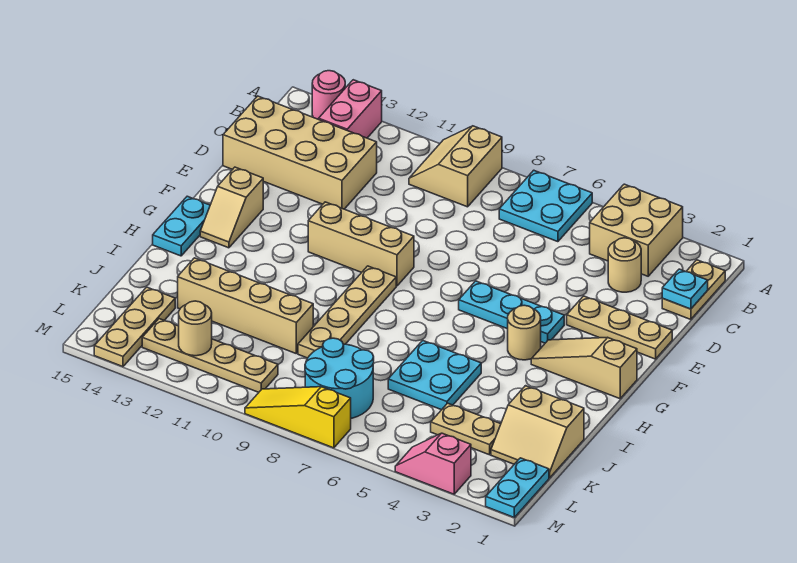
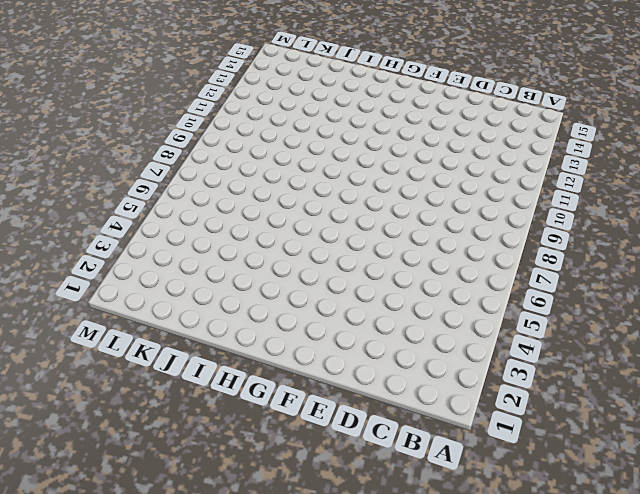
none -> tan 2x2 brick [590,184,683,276]
none -> cyan 2x2 plate [499,170,592,242]
none -> tan 2x2 slope [409,126,502,207]

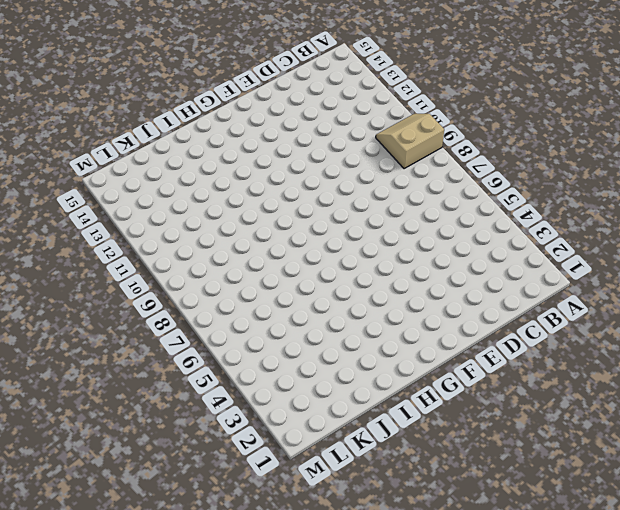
none -> tan 2x2 brick [590,184,683,276]
none -> cyan 2x2 plate [499,170,592,242]
none -> pink 1x2 brick [319,80,382,138]

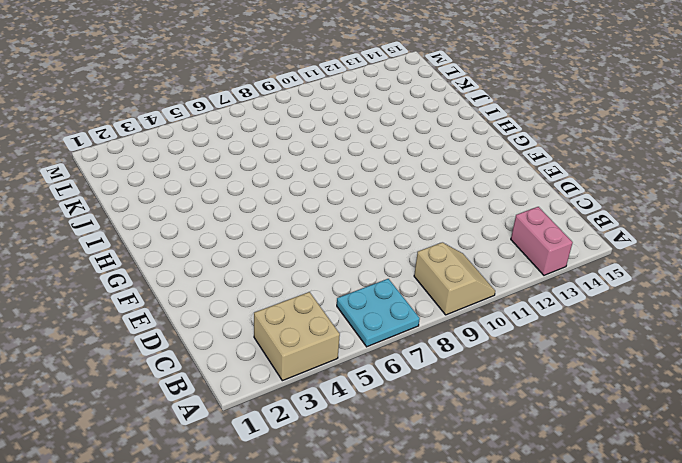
none -> pink 1x1 round brick [312,71,345,119]
none -> tan 1x2 plate [662,260,725,320]
none -> tan 1x1 round brick [608,238,641,292]

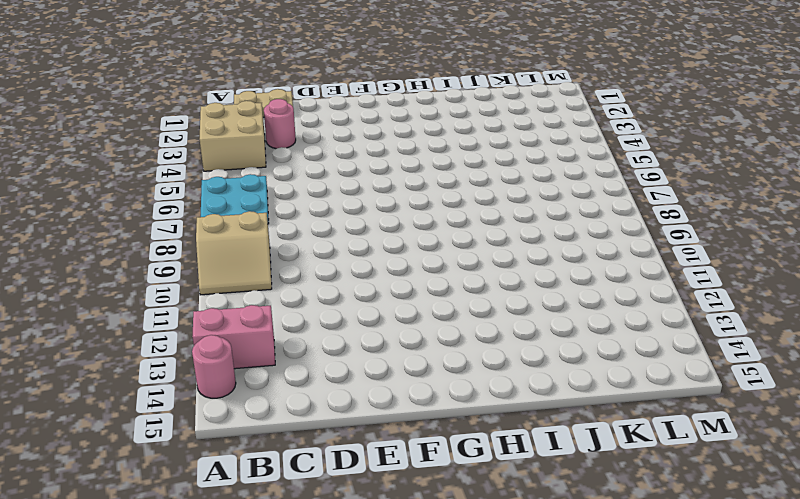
pink 1x1 round brick [264,99,296,149] -> tan 1x1 round brick [608,238,641,292]
none -> tan 2x4 brick [223,96,377,209]
none -> tan 1x3 plate [567,296,672,359]
none -> cyan 1x3 plate [459,281,564,343]

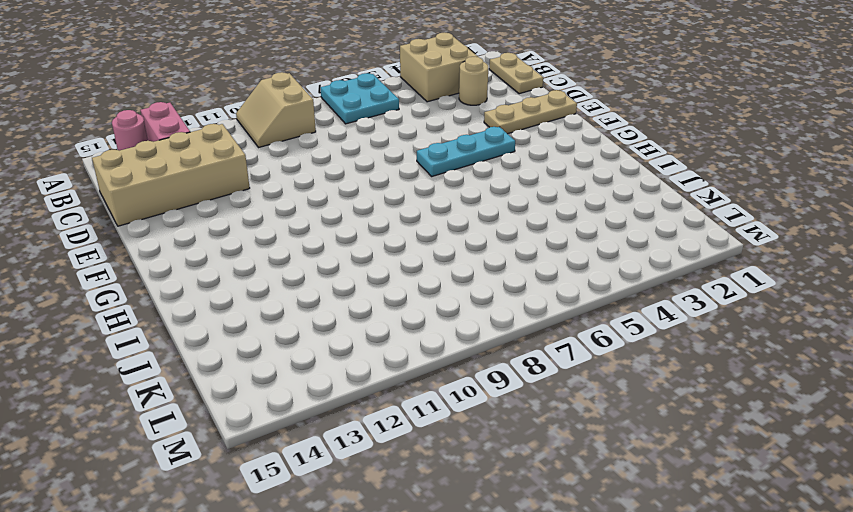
none -> tan 1x3 brick [308,202,414,286]
none -> tan 1x2 slope [200,167,263,248]
none -> tan 1x3 slope [531,338,637,399]

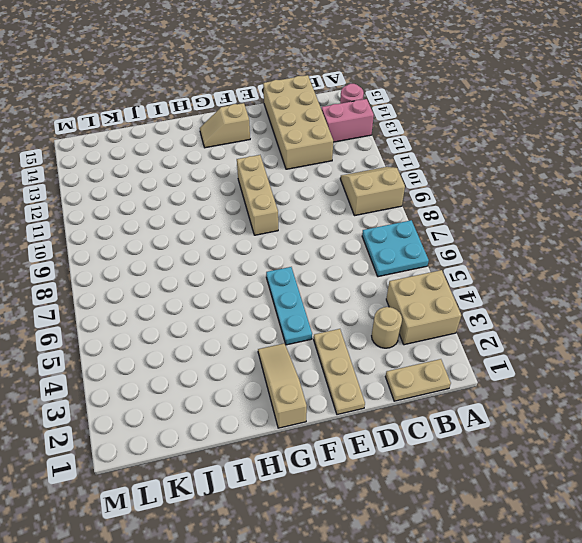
none -> tan 1x1 round brick [508,305,541,360]
none -> tan 1x4 plate [298,266,396,358]
none -> cyan 1x2 plate [153,196,210,256]

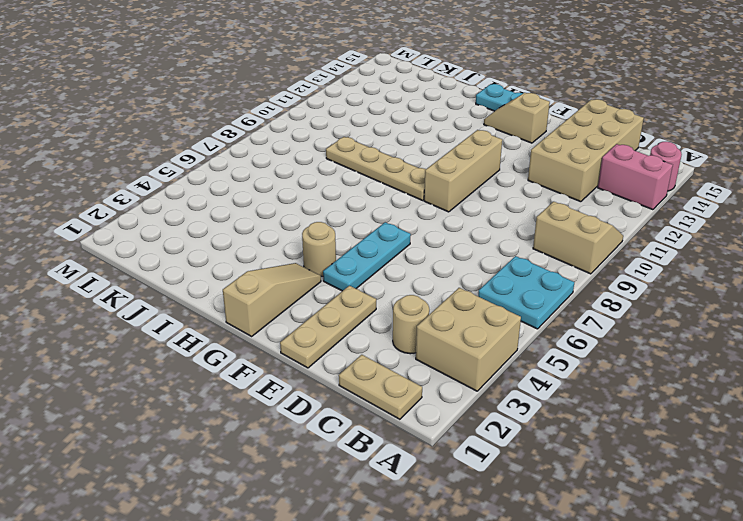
none -> cyan 2x2 plate [388,341,481,410]
none -> tan 2x2 slope [491,386,584,478]
none -> tan 1x4 brick [178,258,313,353]

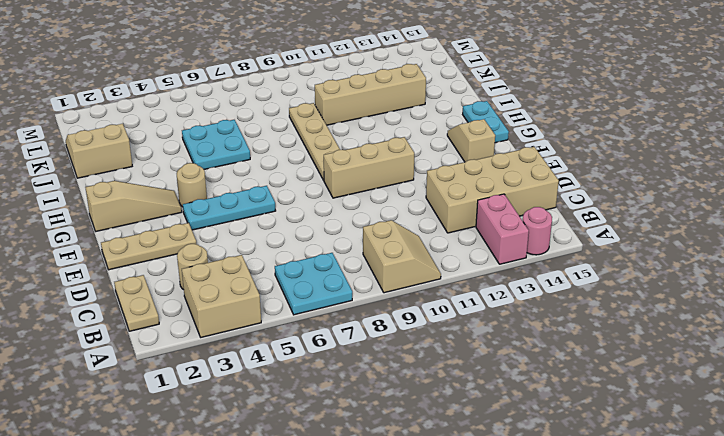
none -> tan 1x2 plate [431,403,501,455]
none -> cyan 2x2 round brick [305,338,374,418]
none -> tan 1x3 plate [94,287,175,367]

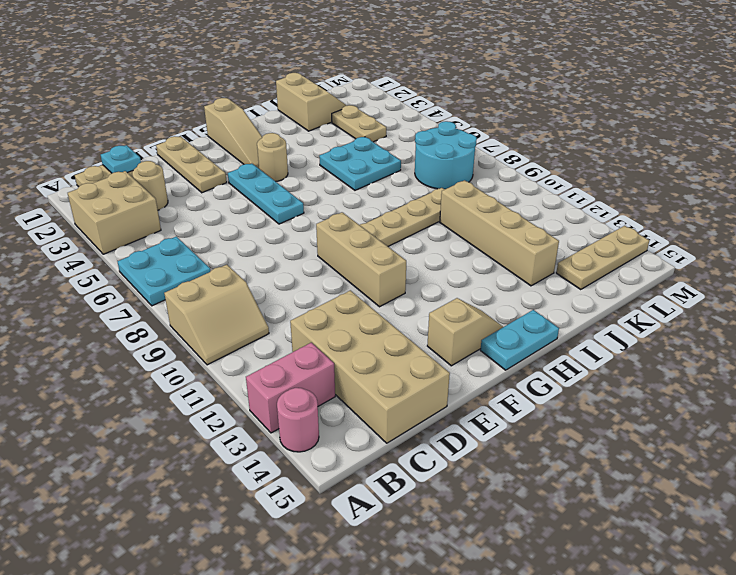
none -> cyan 1x2 plate [486,458,549,517]
none -> tan 1x4 plate [142,319,278,392]
none -> pink 1x2 slope [395,433,471,494]

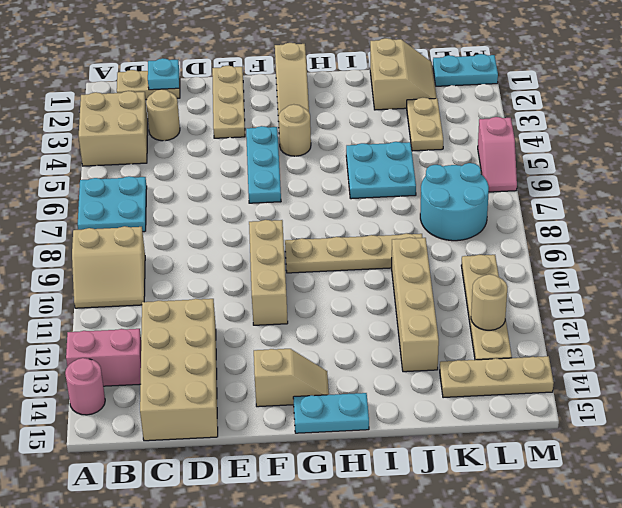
pink 1x2 slope [478,117,517,192] -> pink 1x2 slope moved to [395,433,471,494]
none -> yellow 1x3 slope [245,387,351,448]

